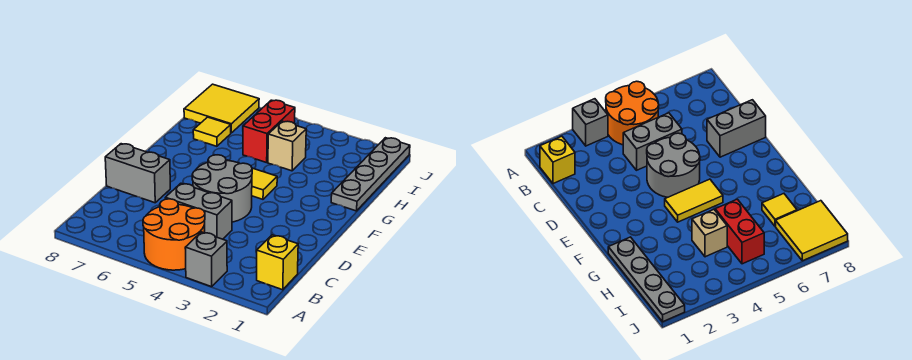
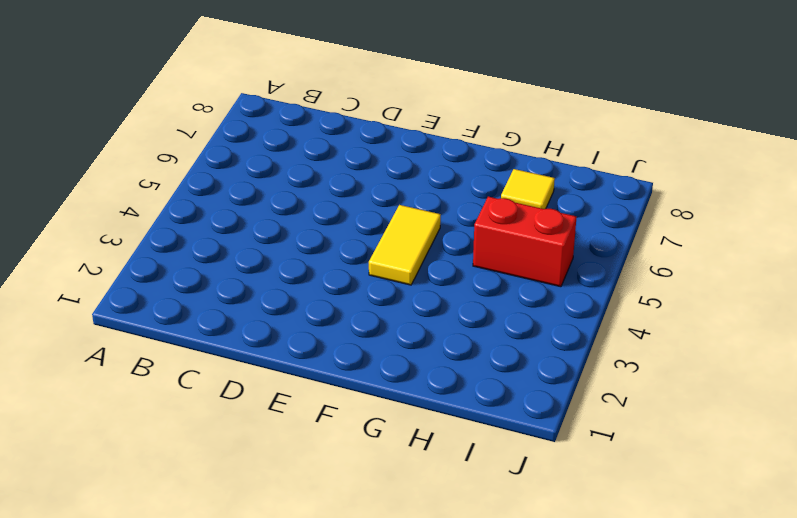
none -> grey 1x1 brick [185,232,227,287]
none -> orange 2x2 round brick [143,199,205,270]
none -> yellow 1x1 brick [257,235,298,290]

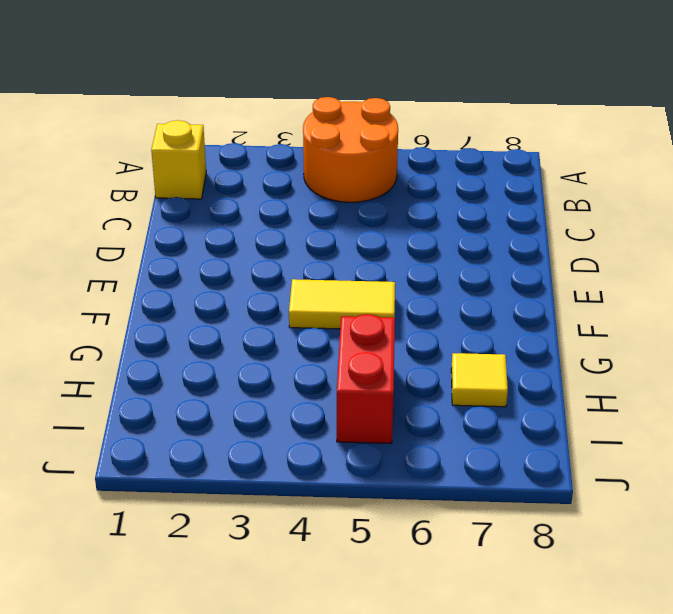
none -> grey 1x1 brick [185,232,227,287]
none -> grey 1x2 brick [165,183,232,239]
none -> grey 2x2 round brick [192,155,252,222]

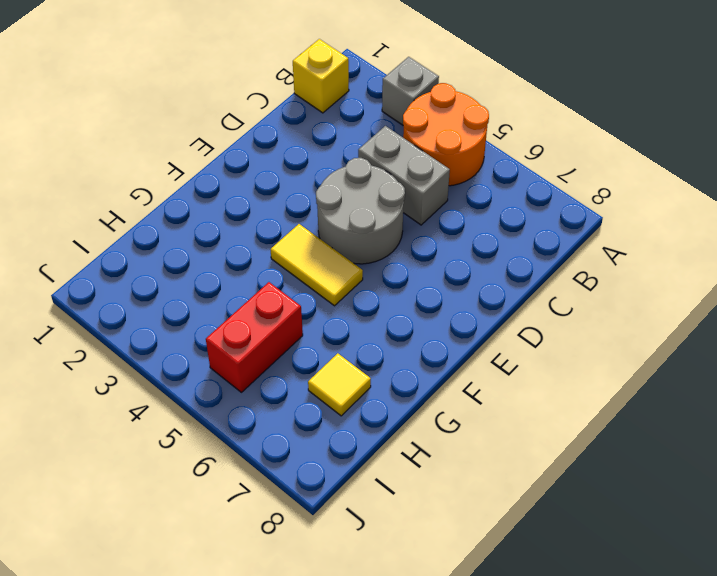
none -> grey 1x2 brick [105,144,170,203]
none -> grey 1x4 plate [331,138,410,211]
none -> tan 1x1 brick [268,121,306,171]

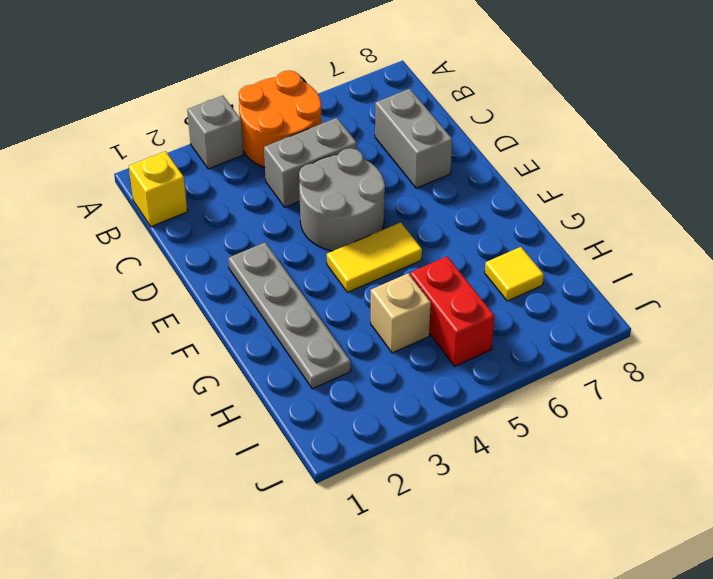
grey 1x2 brick [375,89,452,188] -> grey 1x2 brick turned to [105,144,170,203]
grey 1x4 plate [228,242,351,389] -> grey 1x4 plate moved to [331,138,410,211]
none -> yellow 2x2 tile [184,84,259,133]

